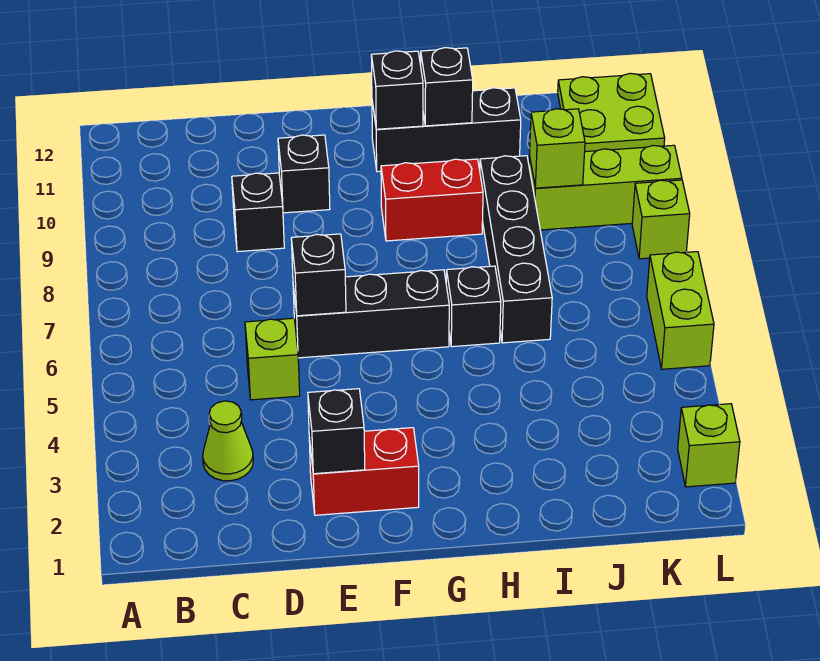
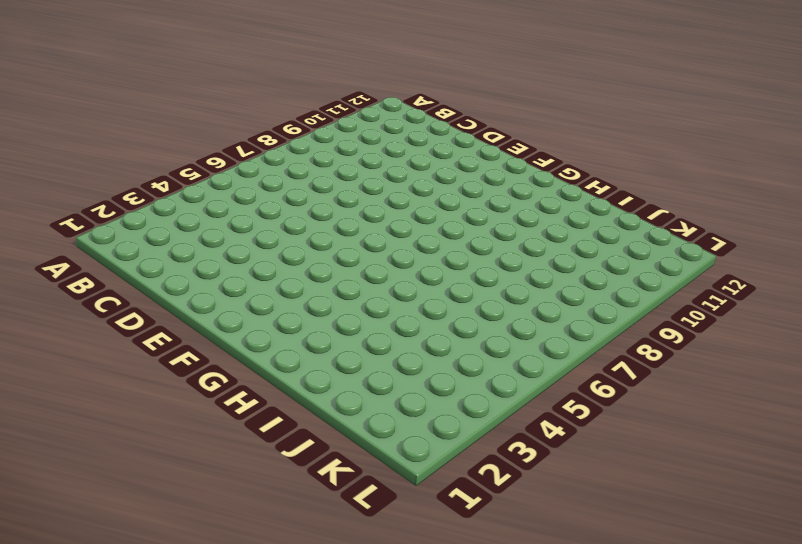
none -> lime 1x1 cone [203,401,253,481]
none -> lime 1x1 brick [245,318,300,400]
none -> black 1x1 brick [232,173,284,252]

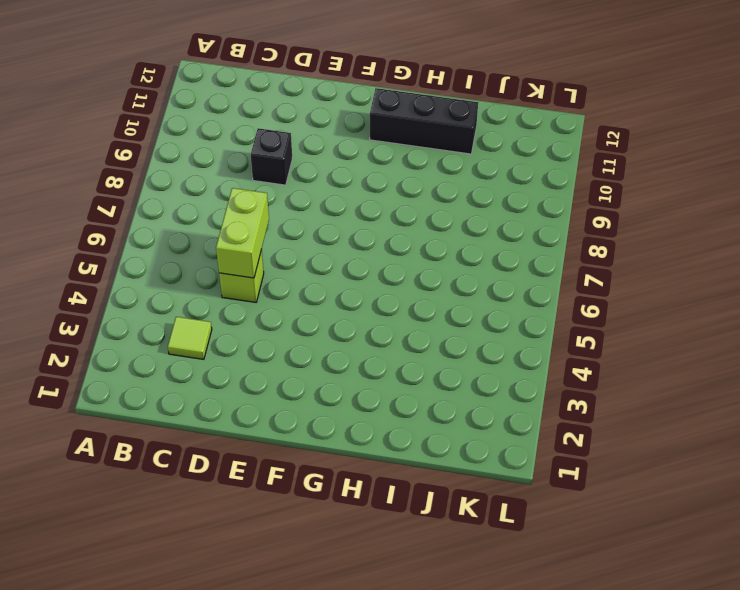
lime 1x1 tile [168,317,212,359] -> lime 1x1 cone [203,401,253,481]
lime 1x2 brick [216,188,269,278] -> lime 1x2 brick moved to [647,252,714,369]
none -> red 1x2 brick [309,428,419,515]
none -> black 1x3 brick [293,270,449,358]
none -> black 1x1 brick [278,135,330,213]

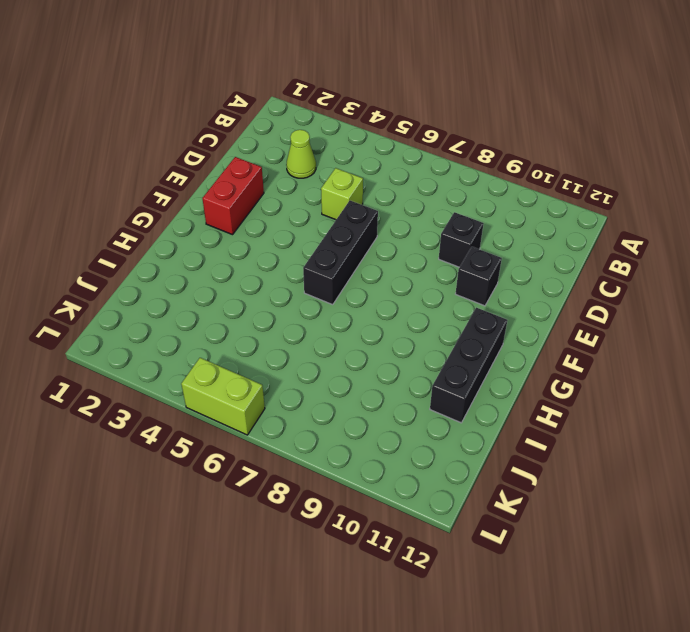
none -> red 1x2 brick [381,159,483,241]
none -> black 1x1 brick [446,266,501,347]
none -> black 1x4 brick [480,156,552,343]

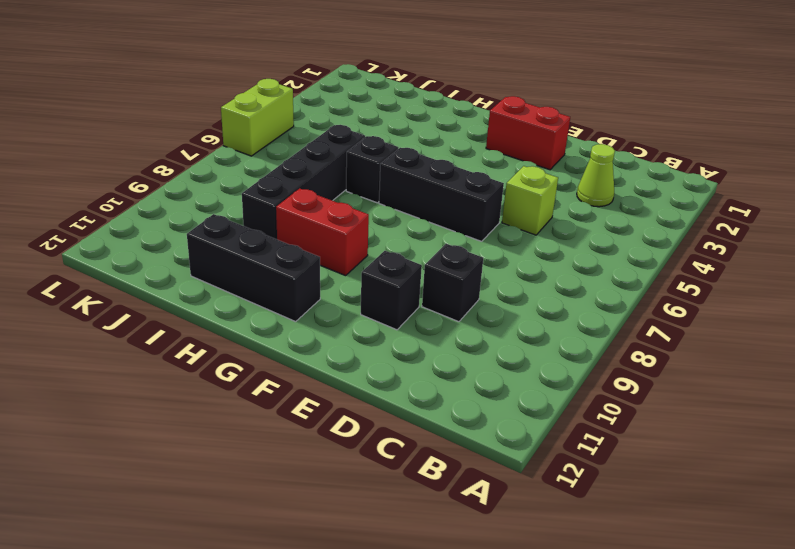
none -> lime 1x3 brick [529,145,682,230]
none -> lime 2x2 plate [558,73,665,152]
none -> lime 1x1 brick [678,404,740,487]

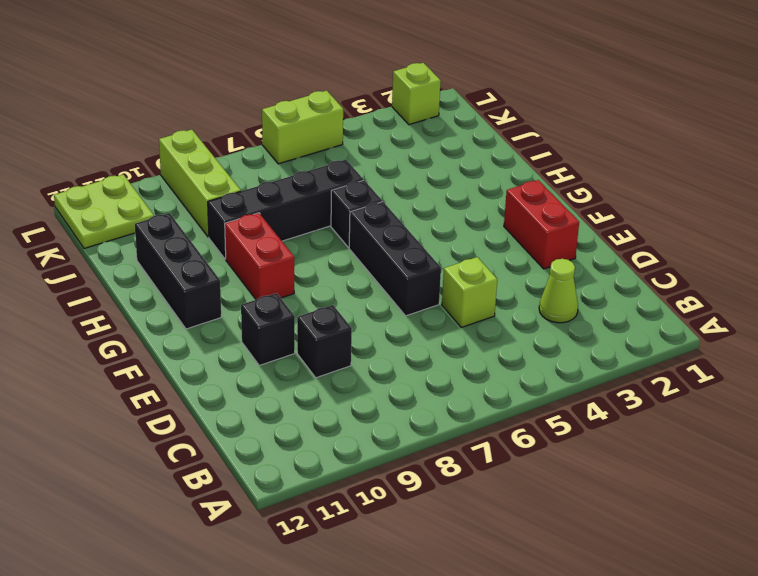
none -> lime 1x1 brick [632,180,690,259]
none -> black 1x1 brick [308,389,365,474]
none -> black 1x1 brick [291,234,346,316]

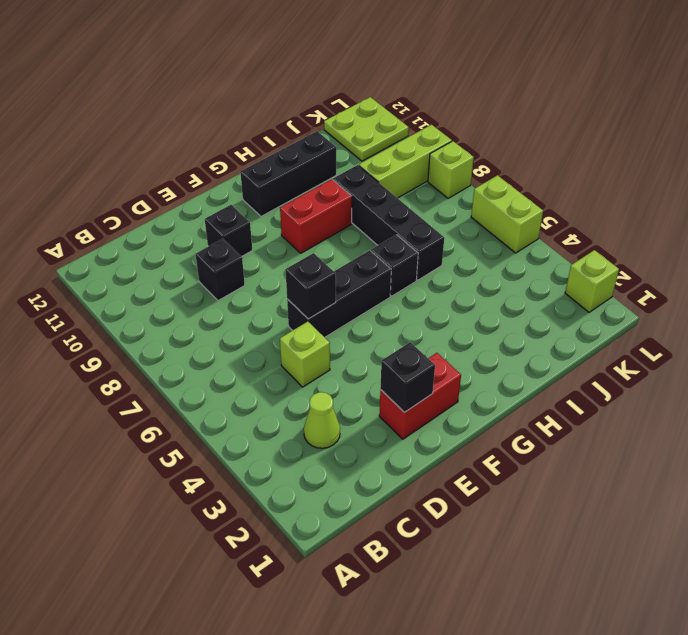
none -> black 1x1 brick [371,51,423,129]
none -> black 1x1 brick [421,48,473,126]
none -> lime 1x1 brick [530,109,585,188]

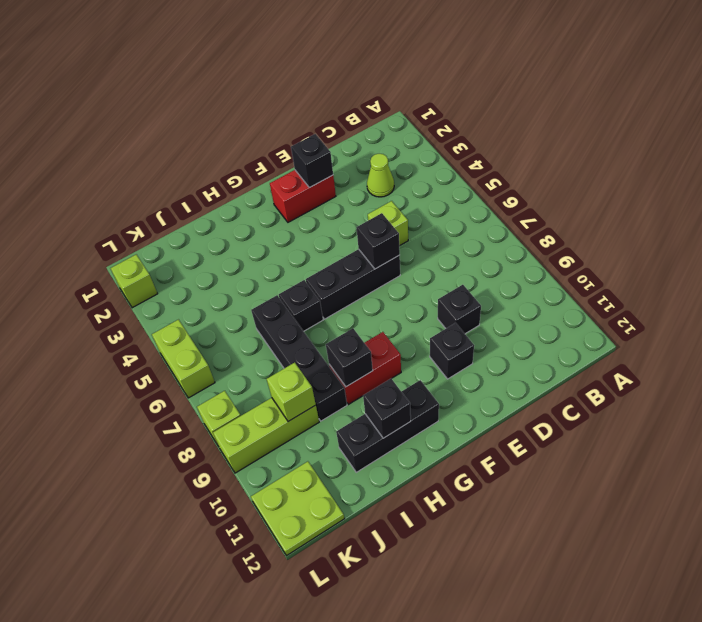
black 1x1 brick [326,328,373,387] -> black 1x1 brick moved to [371,51,423,129]

